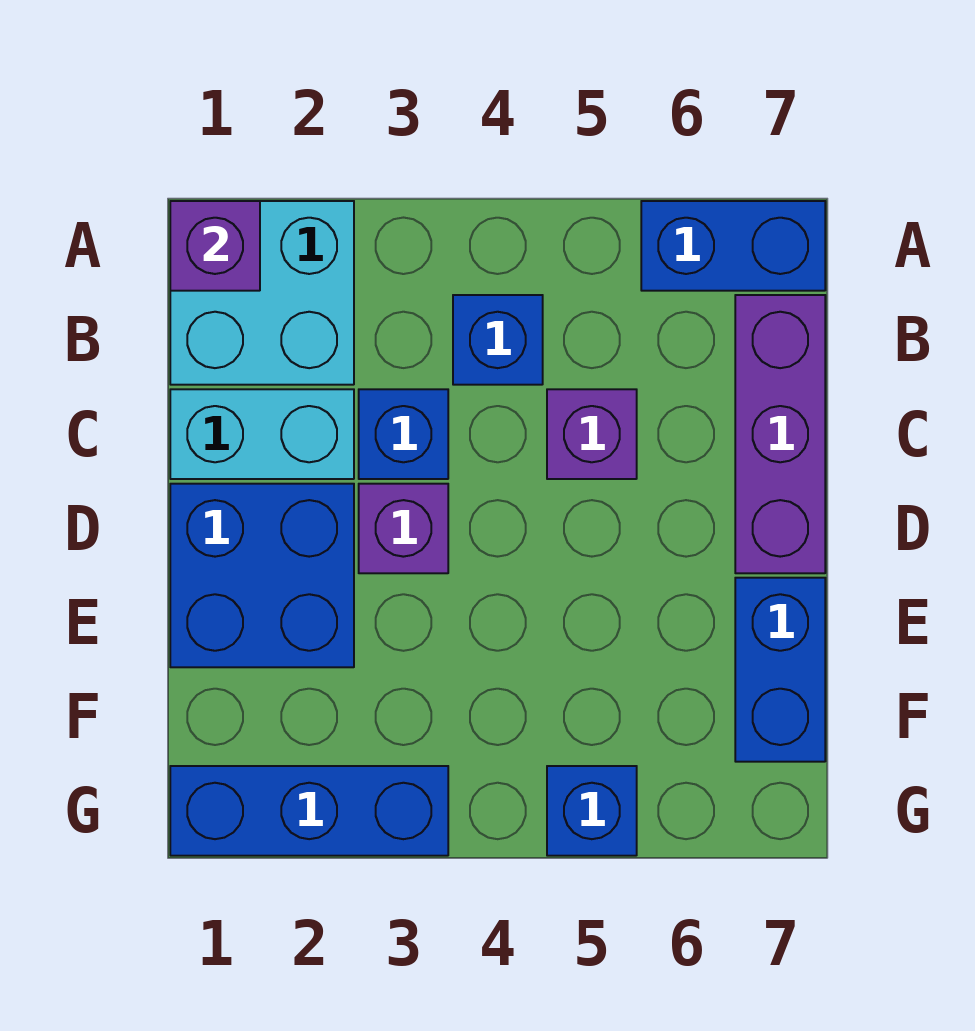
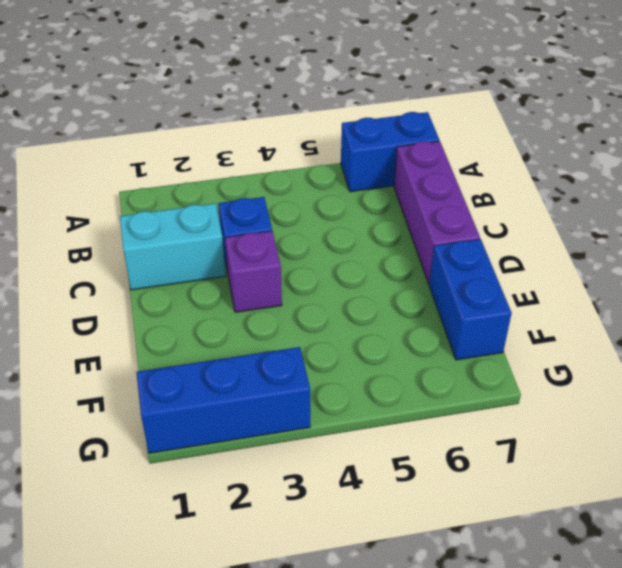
none -> cyan 2x2 brick [170,201,354,385]
none -> blue 1x1 brick [453,295,543,385]
none -> purple 1x1 brick [547,389,637,479]

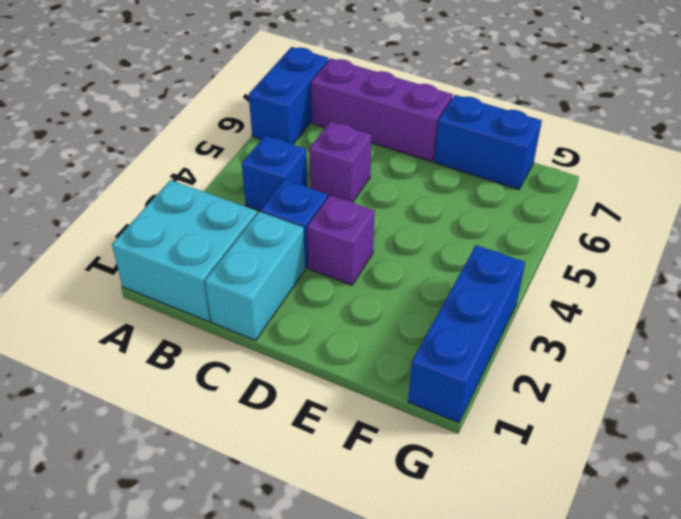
none -> blue 2x2 brick [170,484,354,667]
none -> blue 1x1 brick [547,766,637,856]
none -> purple 1x1 brick [170,201,260,291]

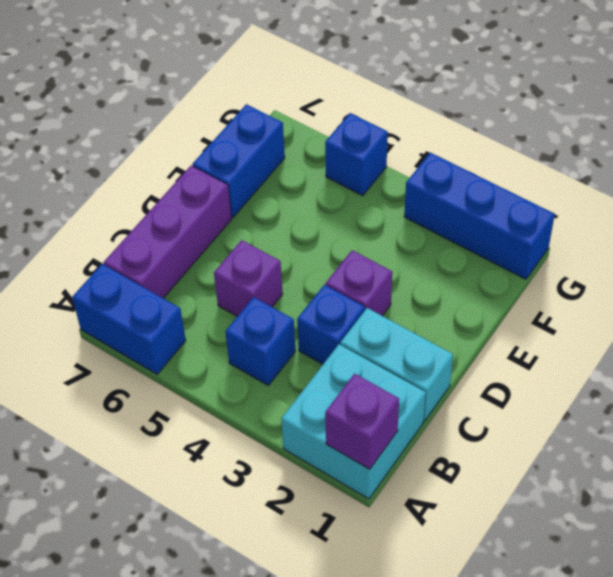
none -> blue 2x2 brick [170,484,354,667]

